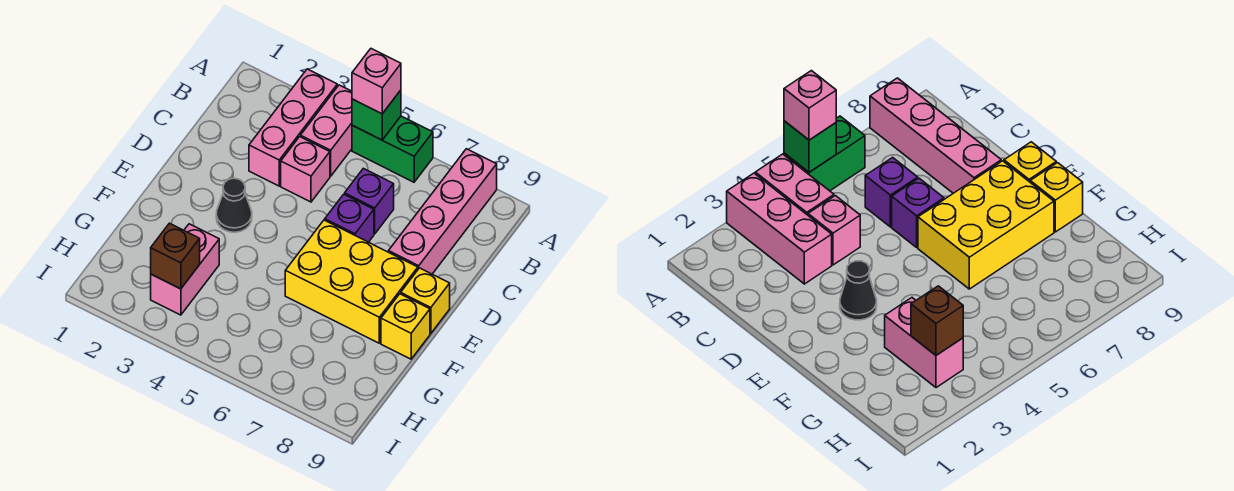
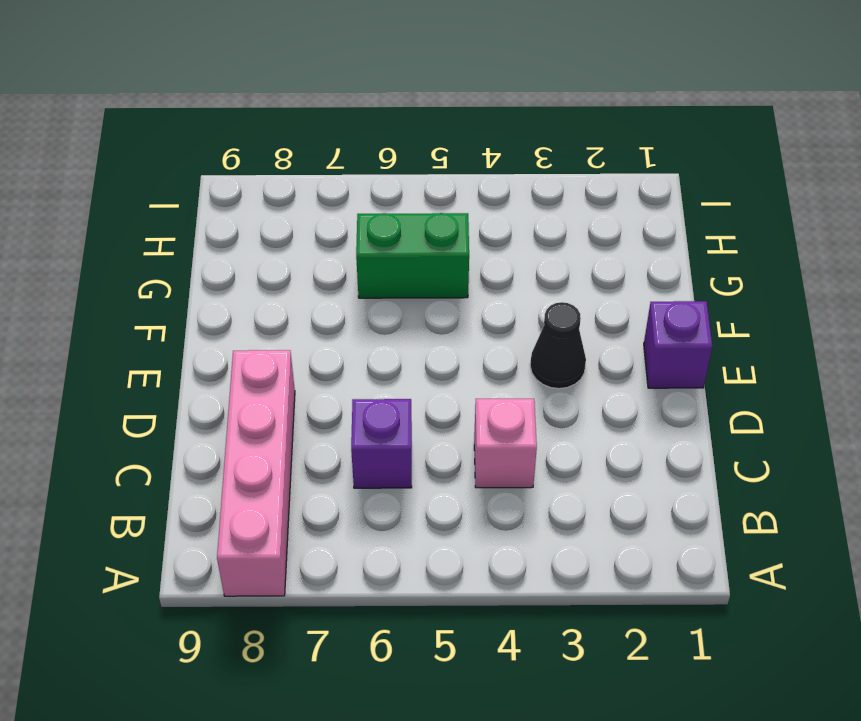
purple 1x1 brick [644,301,712,388] -> purple 1x1 brick moved to [325,194,374,242]
green 1x2 brick [356,213,469,298] -> green 1x2 brick moved to [352,116,433,182]
none -> pink 1x3 brick [249,69,337,186]
none -> pink 1x2 brick [301,85,352,176]
none -> yellow 2x3 brick [285,220,418,343]

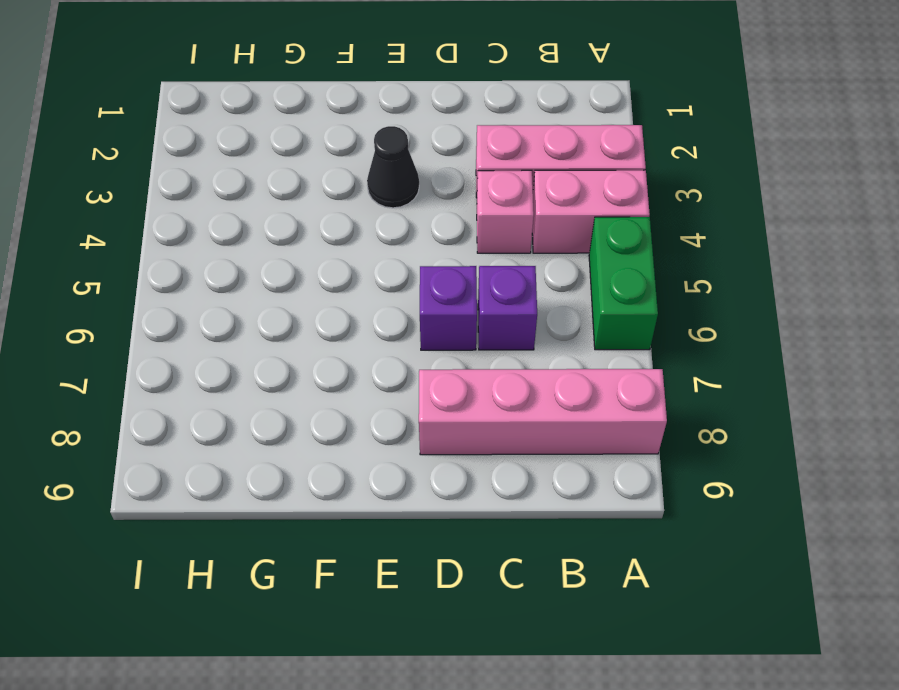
none -> yellow 2x3 brick [285,220,418,343]
none -> yellow 1x1 brick [401,268,450,333]
none -> yellow 1x1 brick [381,294,430,359]

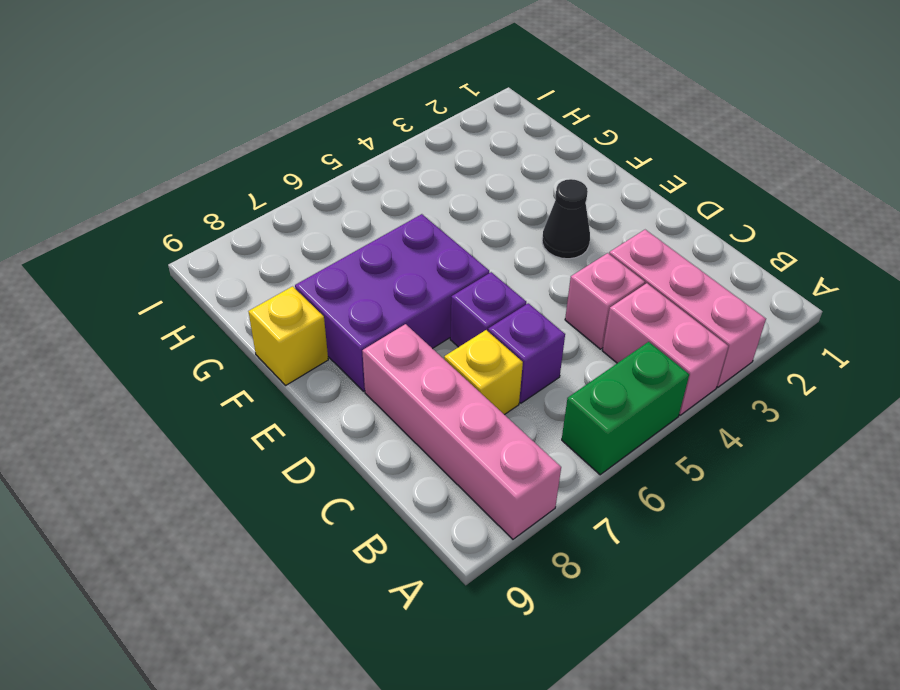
yellow 1x1 brick [444,330,523,415] -> yellow 1x1 brick moved to [401,268,450,333]
purple 2x3 brick [295,214,489,391] -> yellow 2x3 brick [285,220,418,343]
none -> pink 1x2 brick [151,224,219,315]
none -> green 1x1 brick [352,90,401,140]
none -> brown 1x1 brick [151,223,200,289]

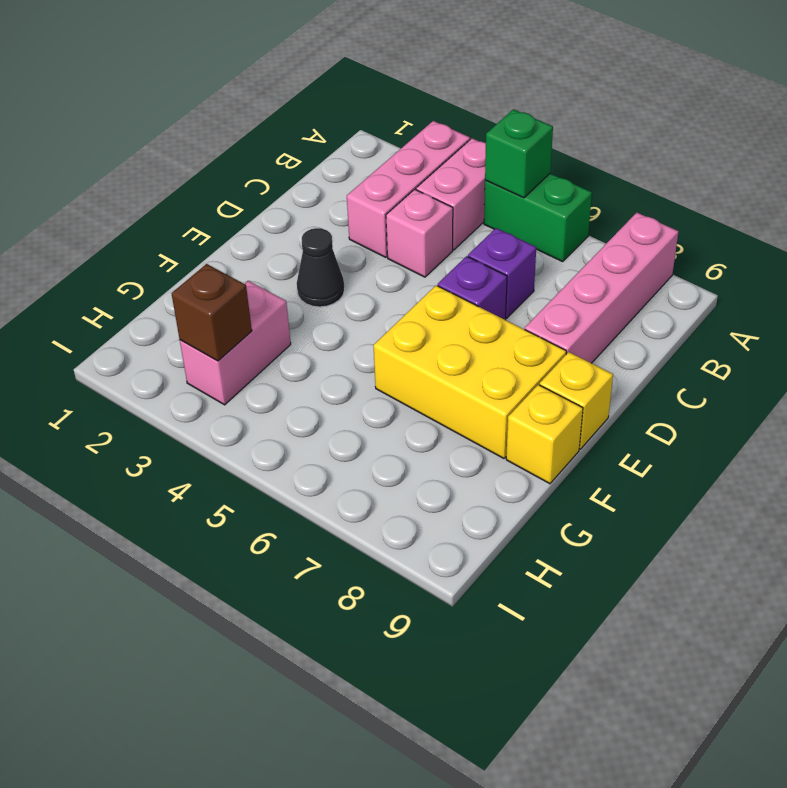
none -> pink 1x1 brick [352,49,401,114]

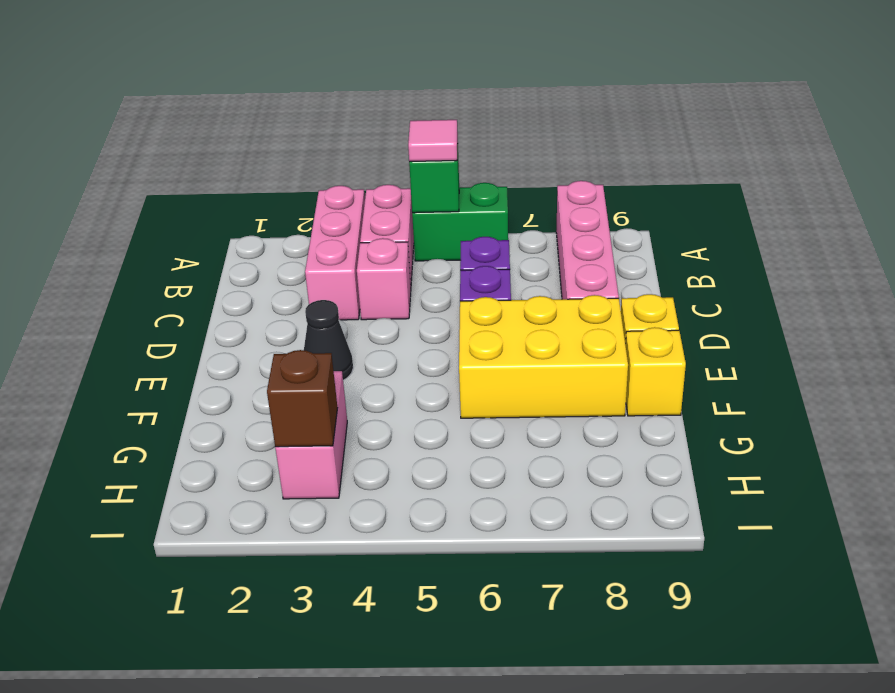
pink 1x1 tile [408,120,458,162] -> pink 1x1 brick [352,49,401,114]

